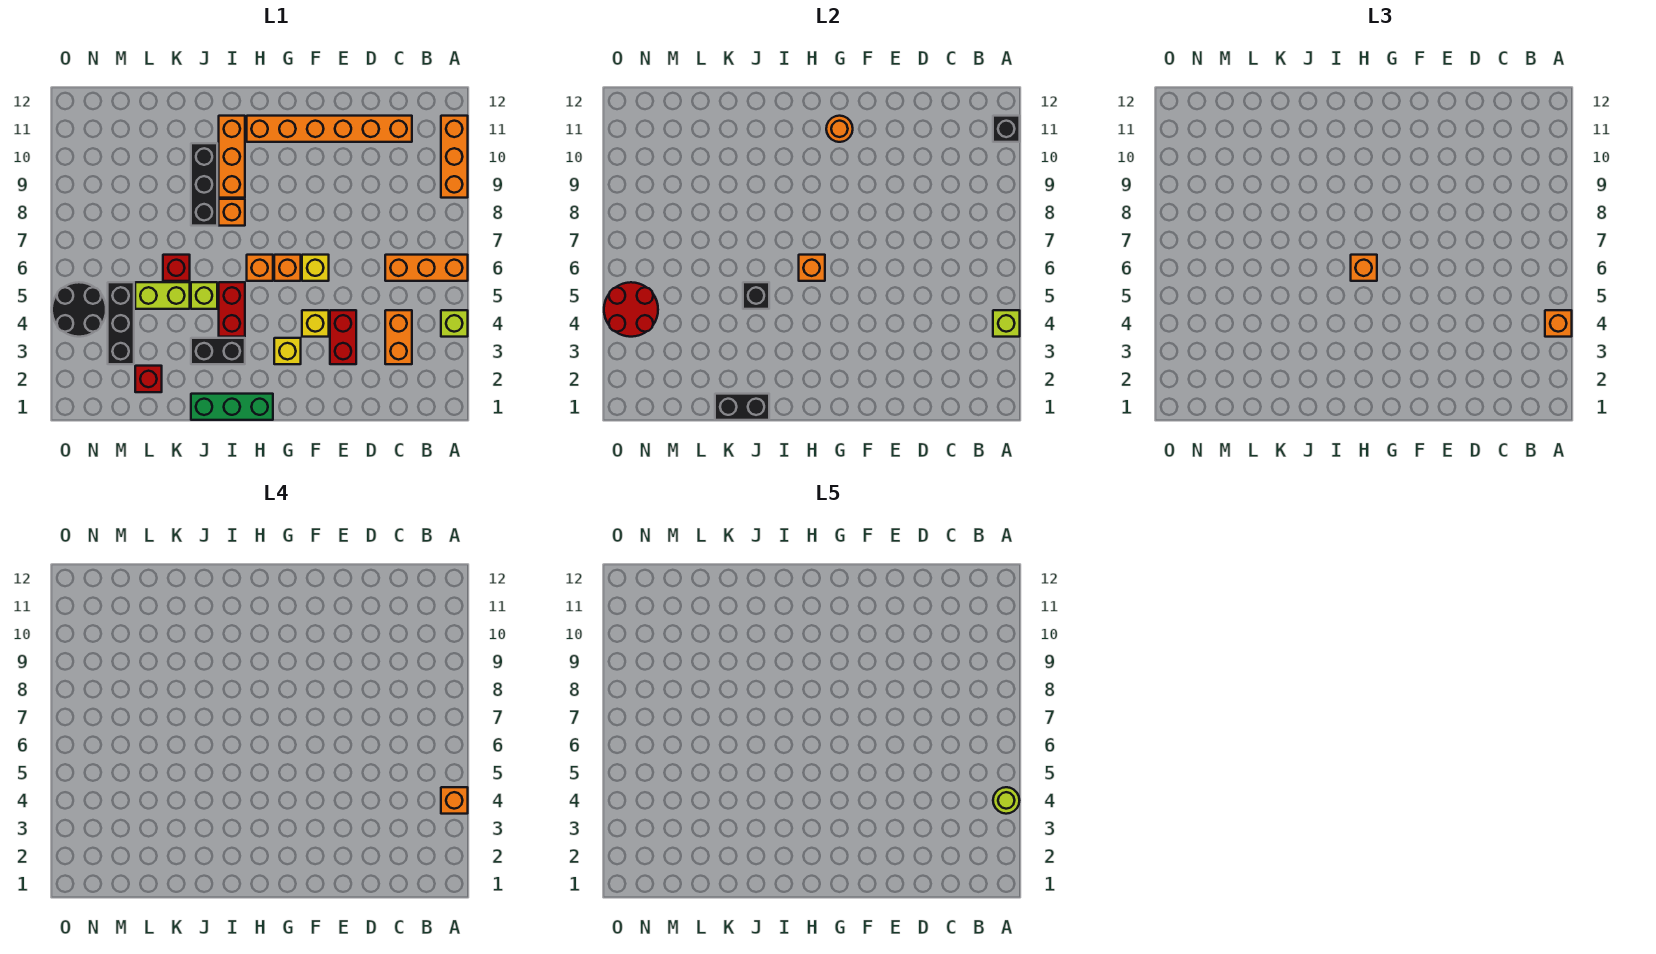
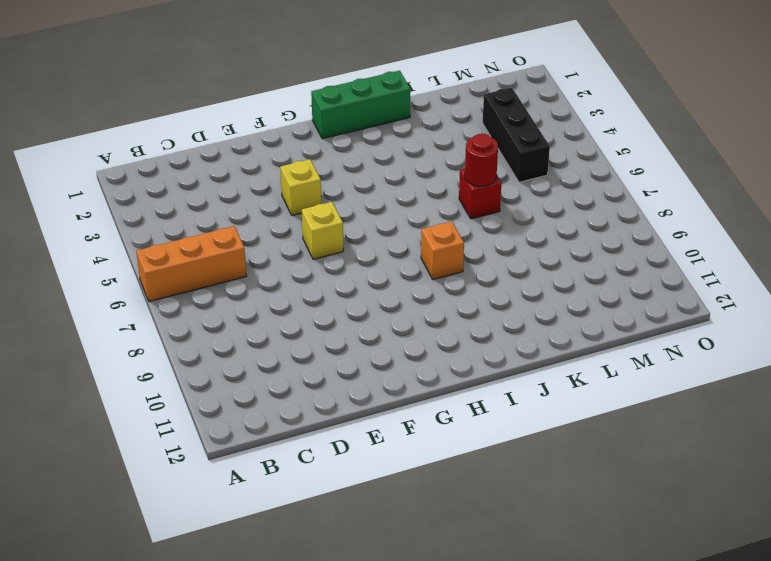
red 1x1 round brick [465,134,498,187] -> none
none -> lime 1x1 brick [441,310,468,337]
none -> orange 1x3 brick [441,116,468,198]
none -> orange 1x2 brick [385,310,412,364]
none -> orange 1x6 brick [247,116,412,142]

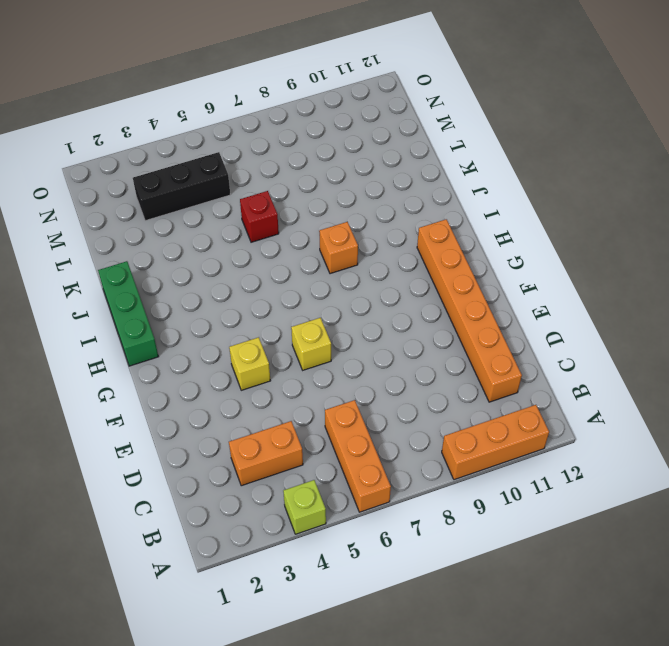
none -> red 1x2 brick [330,310,356,364]
none -> yellow 1x1 brick [274,338,301,364]
none -> orange 1x1 brick [274,255,301,281]
none -> orange 1x1 brick [247,255,273,281]

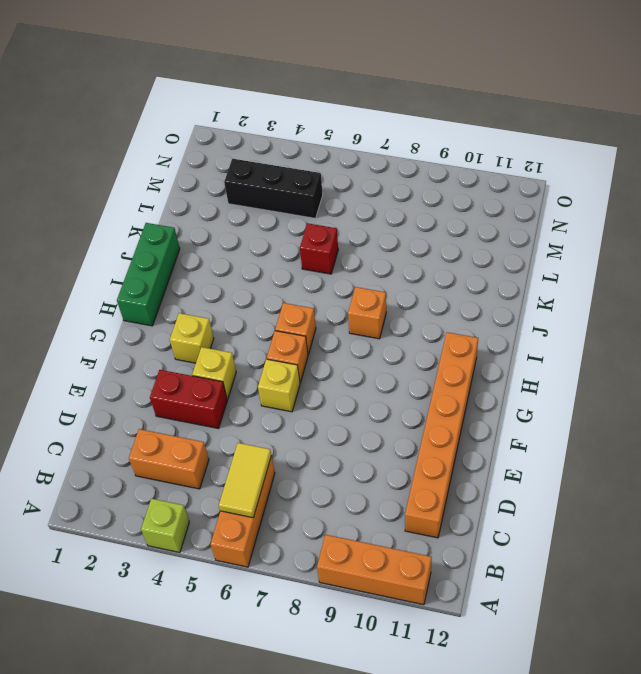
yellow 1x2 tile [219,443,271,518] -> none
none -> black 1x2 brick [191,338,245,364]
none -> red 1x2 brick [219,282,245,337]
none -> orange 1x3 brick [219,116,245,198]
none -> lime 1x1 brick [191,282,217,309]

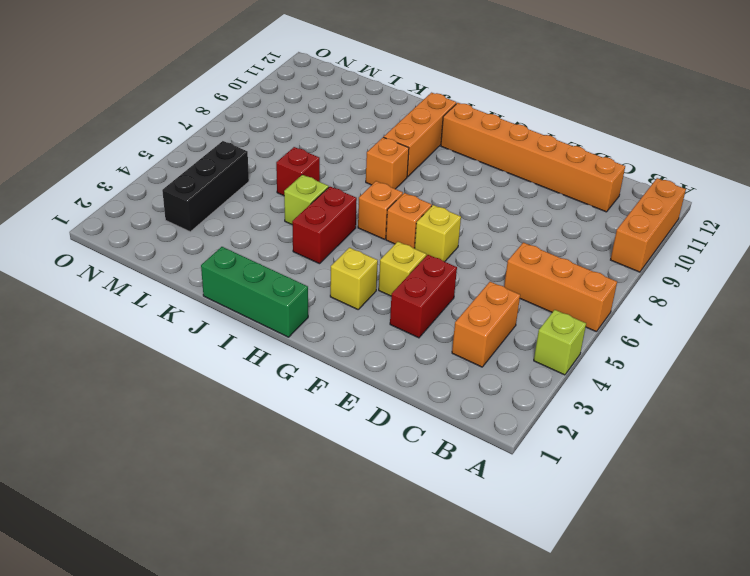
none -> black 1x2 brick [191,338,245,364]
none -> black 1x3 brick [191,143,217,226]
none -> lime 1x2 brick [135,282,190,309]
none -> red 1x1 brick [135,366,162,392]

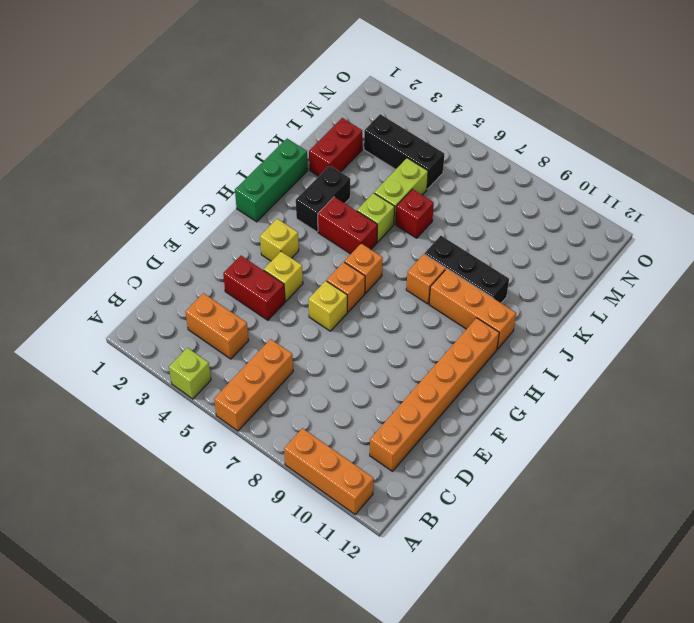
red 1x2 brick [309,118,362,176] -> red 1x1 brick [135,366,162,392]
none -> black 2x2 round brick [52,282,106,337]
none -> lime 1x1 brick [993,310,1020,337]
none -> black 1x1 brick [993,116,1020,142]
none -> orange 1x1 round brick [826,116,853,142]

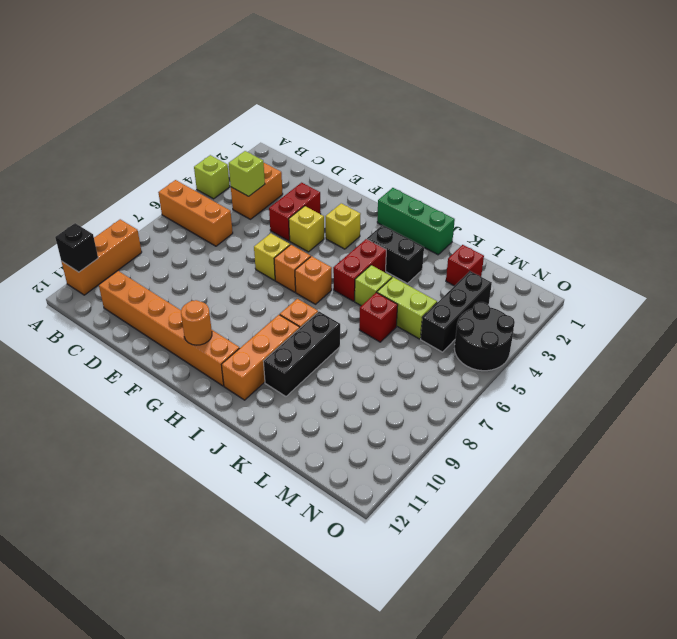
lime 1x1 brick [229,151,265,196] -> lime 1x1 brick moved to [993,310,1020,337]
none -> orange 1x1 brick [799,255,825,281]
none -> black 1x2 brick [715,394,769,420]
none -> black 1x1 brick [743,282,769,309]
none -> red 2x2 round brick [604,282,658,337]

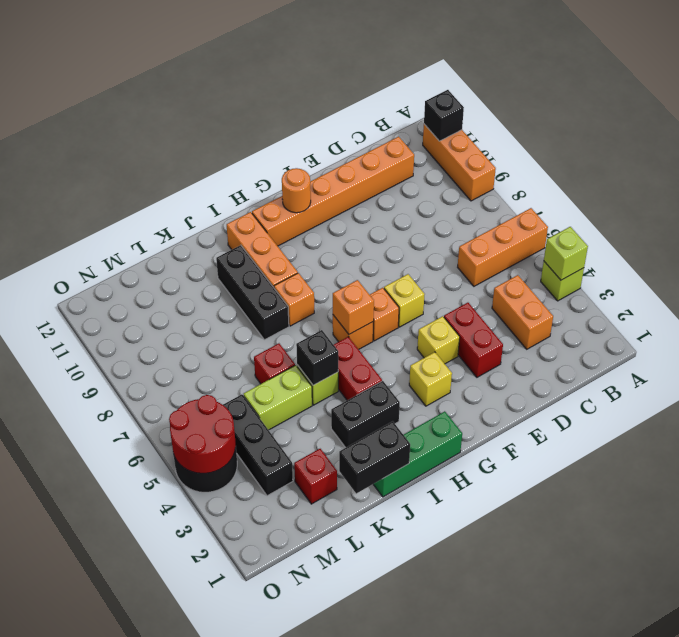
none -> orange 1x1 brick [1545,310,1572,337]
none -> orange 1x1 brick [1351,255,1377,281]
none -> orange 1x1 brick [441,787,468,814]
none -> lime 1x1 round brick [993,787,1019,814]

